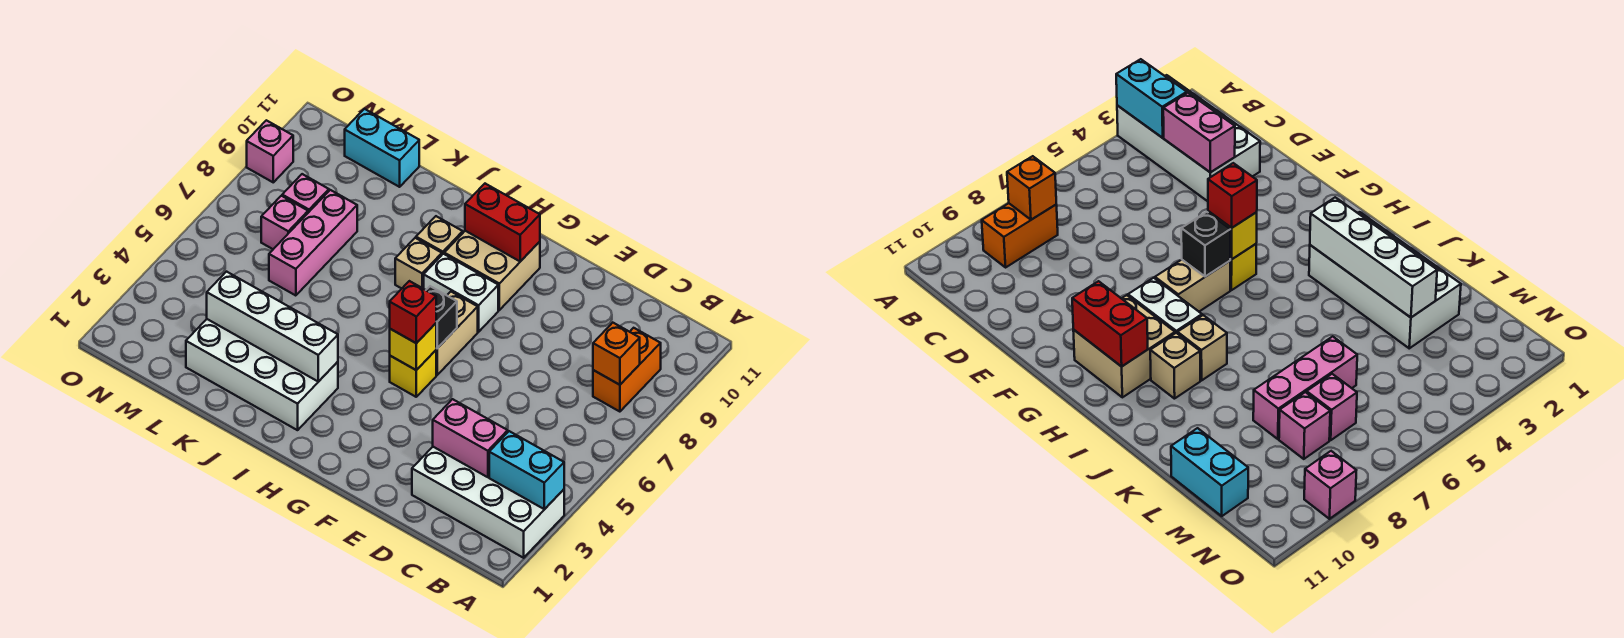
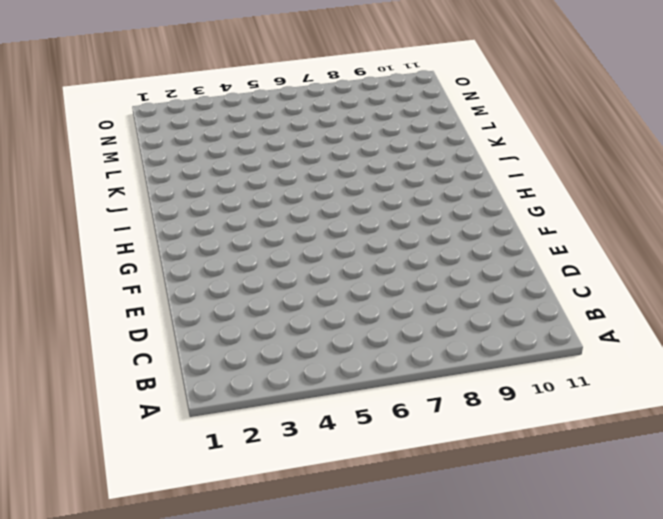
none -> white 2x4 brick [412,447,564,558]
none -> orange 1x2 brick [593,328,661,412]
none -> yellow 1x1 brick [390,350,436,397]

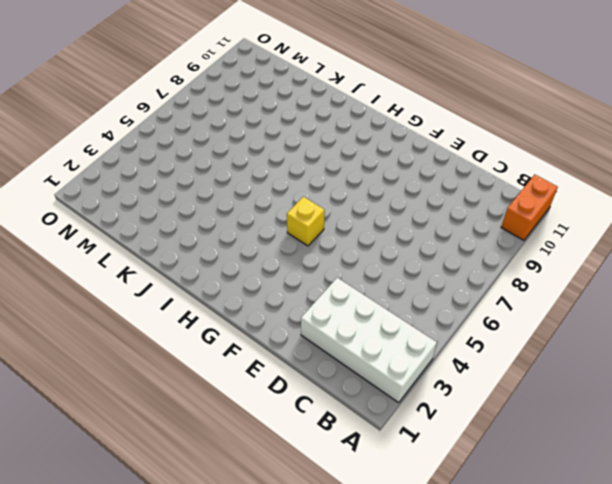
orange 1x2 brick [501,174,558,240] -> orange 1x2 brick moved to [593,328,661,412]
none -> tan 1x2 brick [436,292,478,375]
none -> white 1x2 brick [424,254,498,332]
none -> tan 2x2 brick [444,231,540,310]

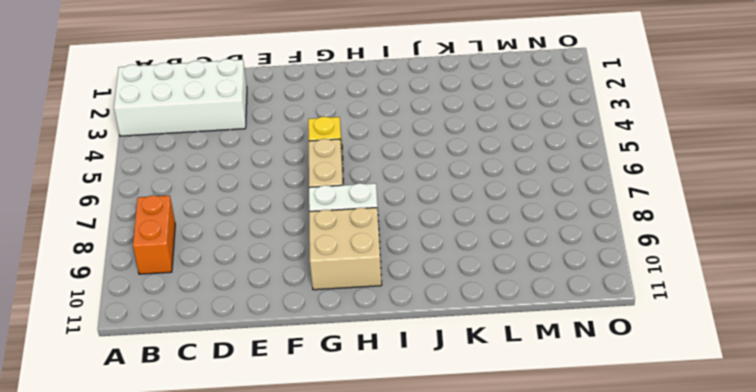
none -> white 2x4 brick [186,319,338,430]
none -> tan 1x1 brick [395,238,442,289]
none -> tan 1x1 brick [416,216,463,254]

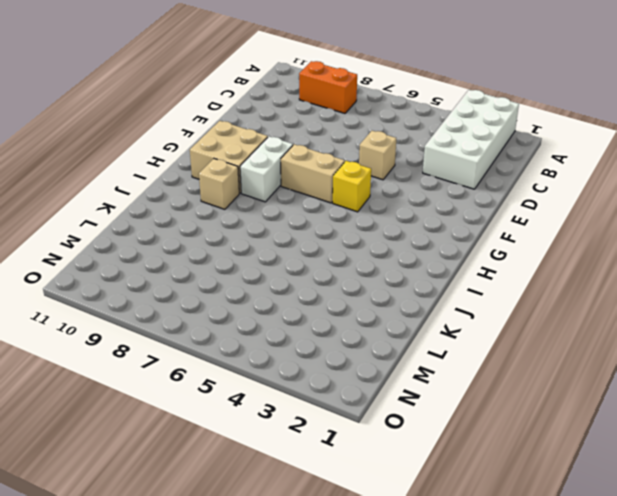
tan 1x1 brick [359,131,396,180] -> tan 1x1 brick moved to [395,238,442,289]
none -> white 2x4 brick [186,319,338,430]
none -> pink 1x3 brick [269,190,357,296]
none -> cyan 1x2 brick [345,109,419,187]

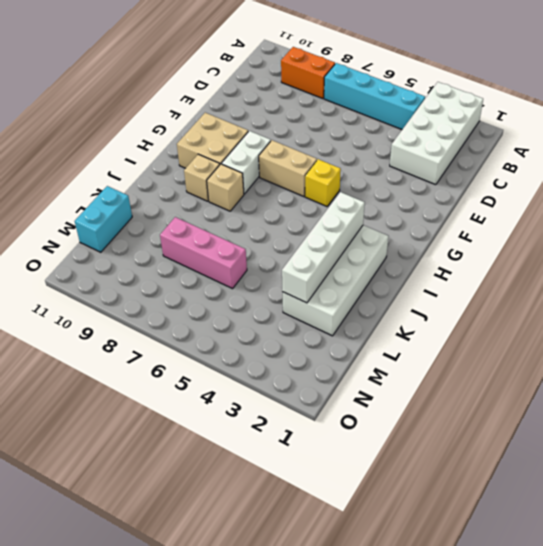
cyan 1x4 brick [324,63,425,129] -> none
none -> pink 1x1 brick [261,196,308,249]
none -> pink 1x1 brick [282,174,329,213]
none -> pink 1x1 brick [247,120,293,182]

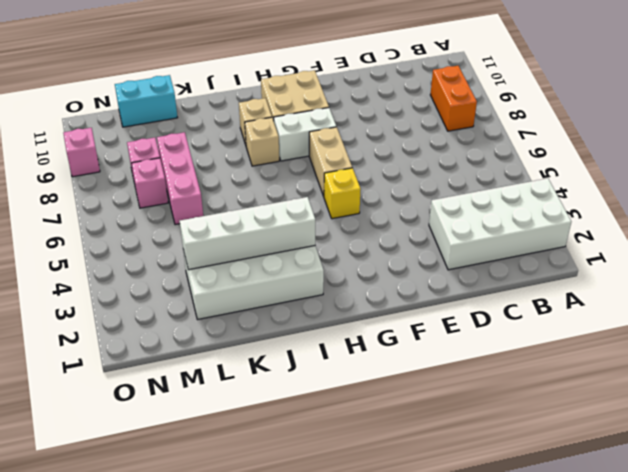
none -> cyan 1x2 brick [489,431,564,509]
none -> orange 1x1 brick [593,323,640,385]
none -> pink 1x2 brick [433,399,508,477]

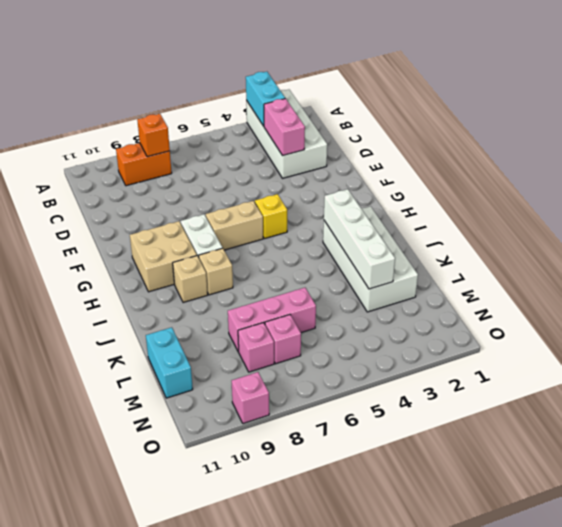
none -> yellow 1x1 brick [390,323,436,370]
none -> black 1x1 brick [426,286,457,348]
none -> red 1x2 brick [465,184,540,261]

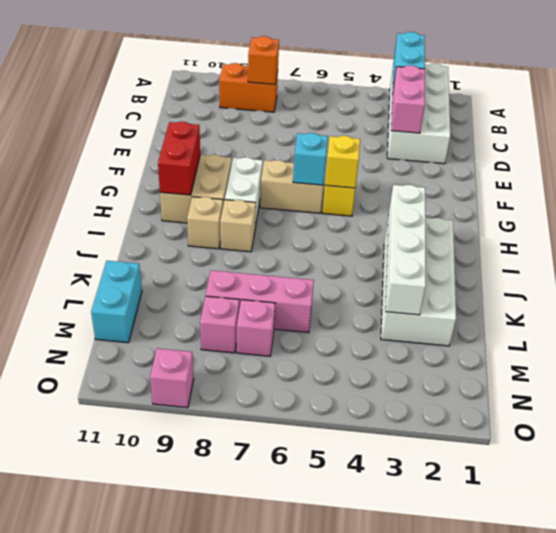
cyan 1x1 brick [293,133,328,185] -> black 1x1 brick [426,286,457,348]
none -> red 1x1 brick [390,281,436,343]

